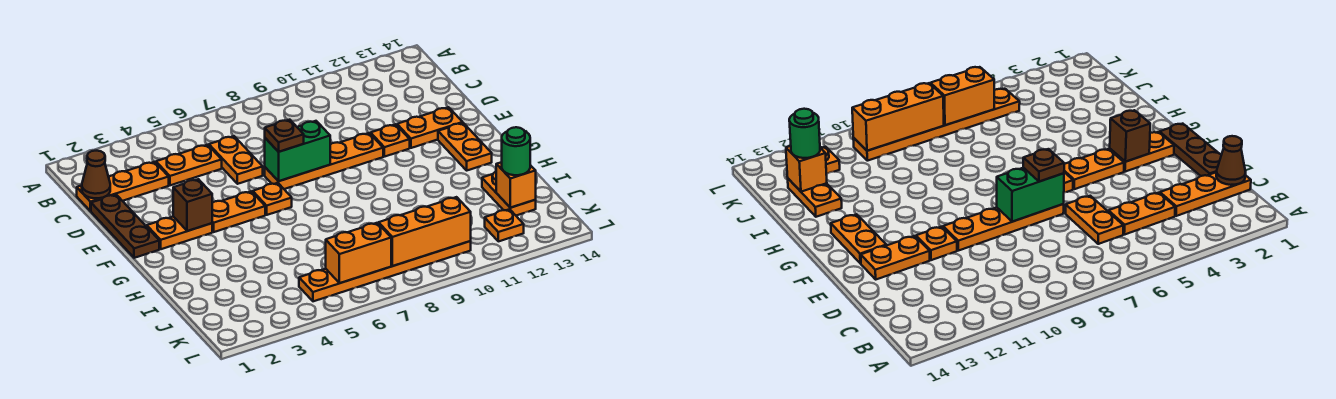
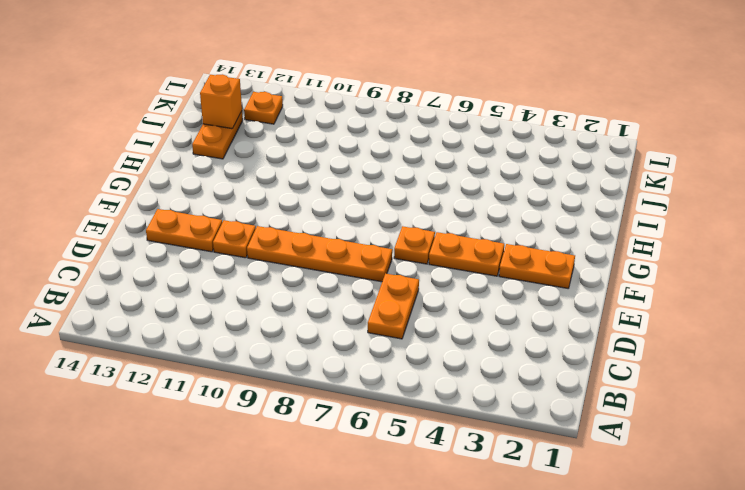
none -> orange 1x3 plate [77,162,169,211]
none -> orange 1x2 plate [156,145,222,185]
none -> brown 1x3 plate [91,195,159,258]

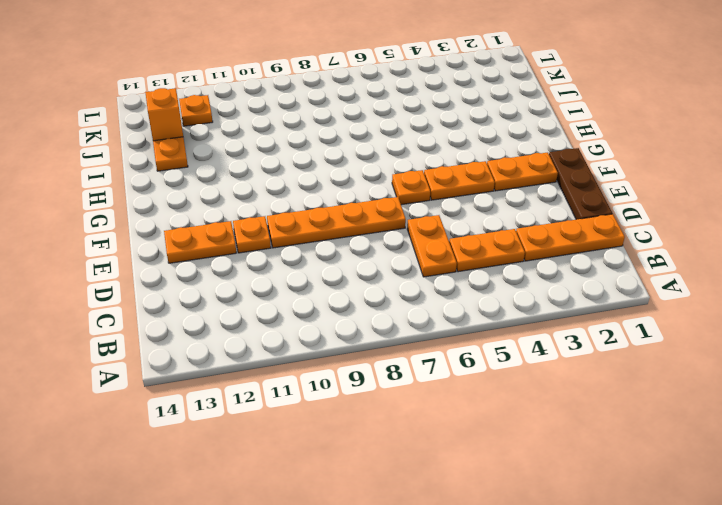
none -> orange 1x2 plate [438,123,492,170]
none -> orange 1x6 plate [299,241,471,301]
none -> brown 1x1 cone [82,150,110,198]

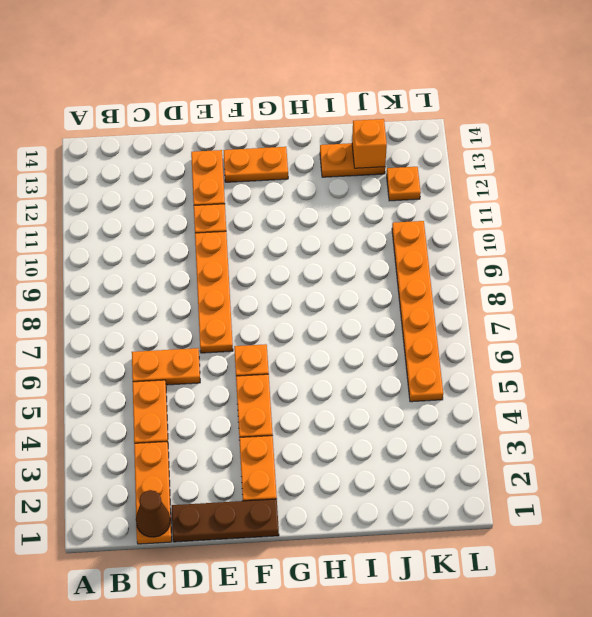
none -> green 1x2 brick [265,121,330,181]
none -> brown 1x1 brick [173,179,212,231]
none -> orange 1x2 brick [326,223,391,283]

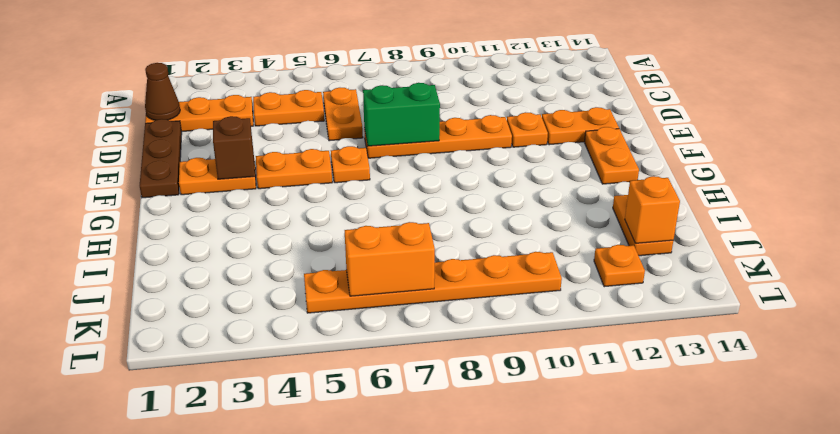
none -> orange 1x3 brick [379,197,471,266]
none -> brown 1x1 plate [265,120,304,152]
none -> green 1x1 round brick [502,127,530,175]

